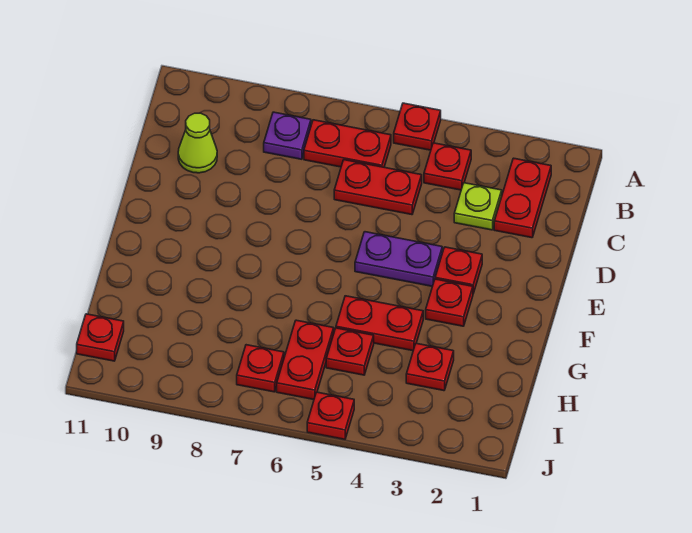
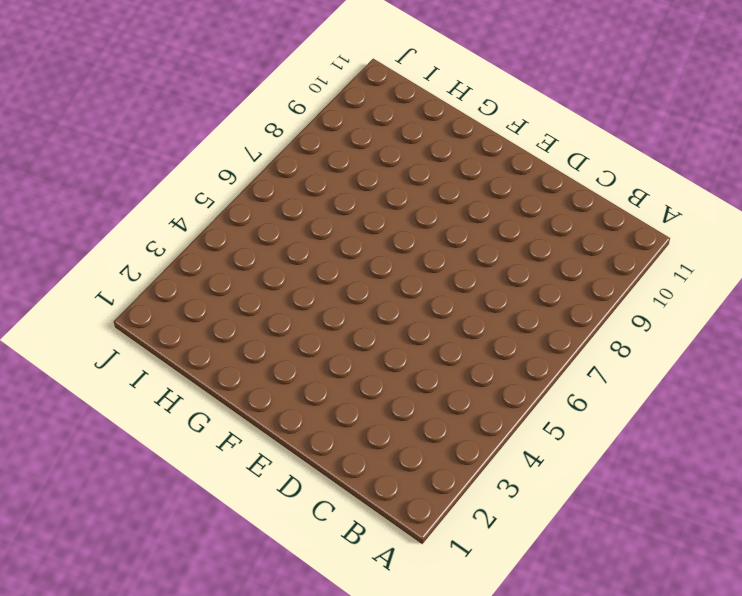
none -> red 1x1 plate [394,103,441,150]
none -> red 1x2 plate [494,158,551,238]
none -> red 1x1 plate [424,143,471,190]

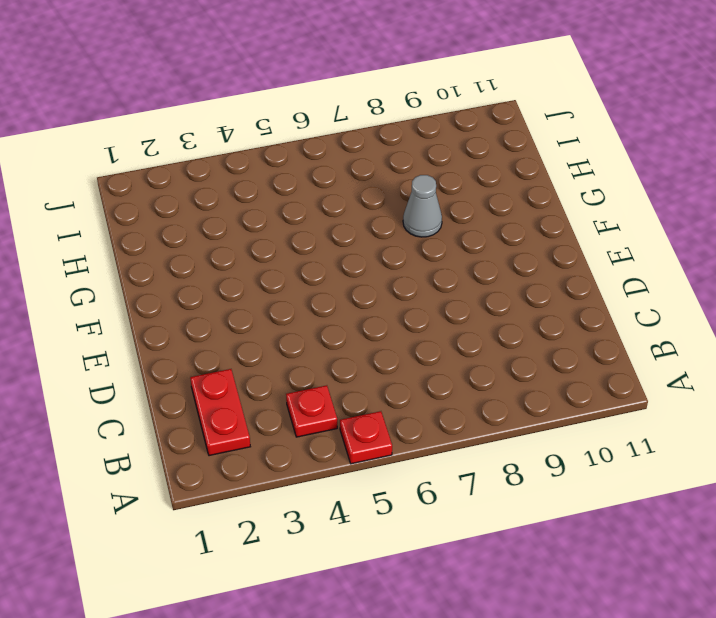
grey 1x1 cone [403,175,442,237] -> none
none -> red 1x2 plate [304,120,391,167]
none -> purple 1x1 plate [264,112,311,159]
none -> lime 1x1 plate [454,183,502,230]

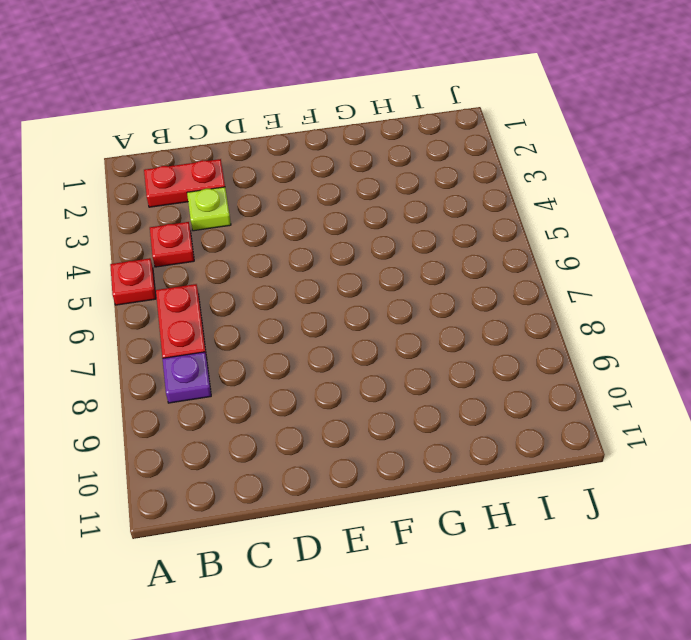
none -> red 1x2 plate [334,160,422,215]
none -> lime 1x1 cone [178,113,217,173]
none -> red 1x1 plate [435,247,482,293]

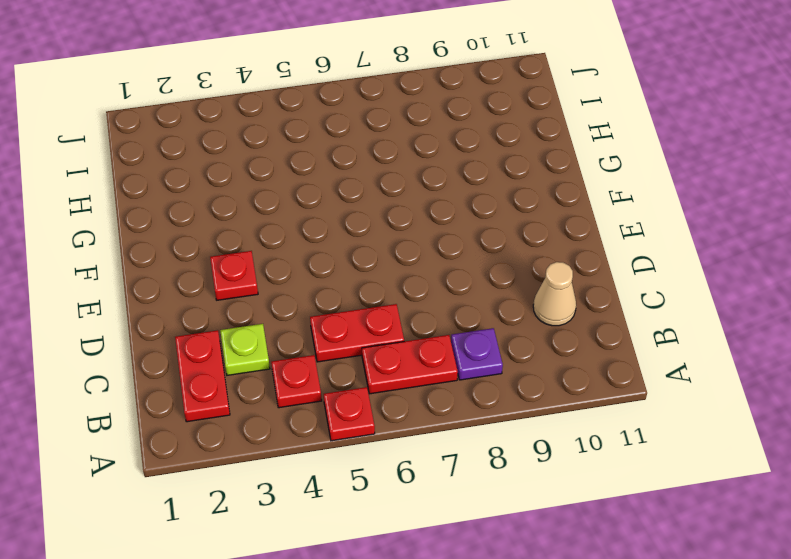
tan 1x1 cone [533,262,576,326] -> lime 1x1 cone [178,113,217,173]
none -> purple 1x2 plate [355,232,442,286]
none -> red 1x1 plate [426,279,473,326]
none -> red 1x2 plate [336,296,423,351]

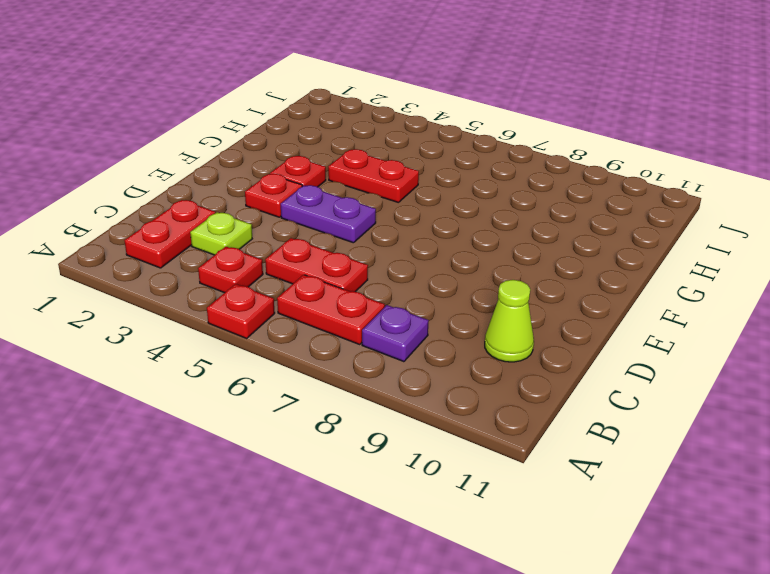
none -> red 1x1 plate [406,343,454,391]
none -> red 1x1 plate [326,328,374,375]
none -> red 1x2 plate [277,320,334,400]

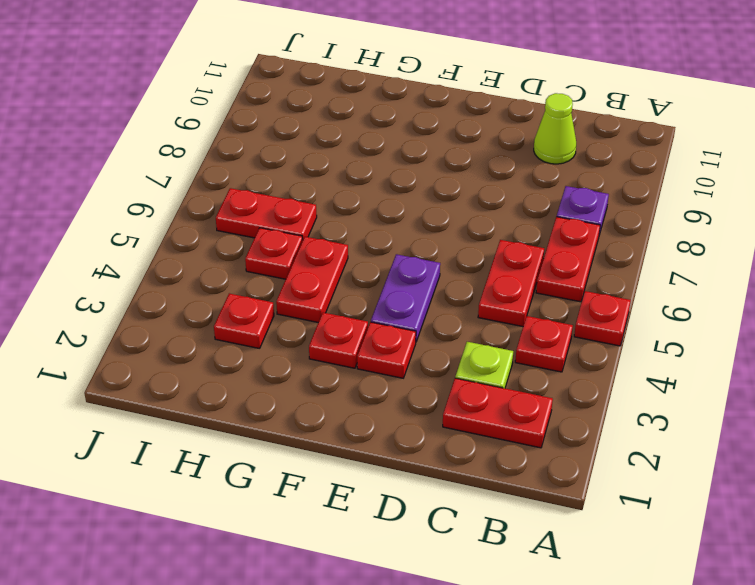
none -> red 1x1 plate [237,345,284,392]
none -> red 1x1 plate [77,314,124,361]
none -> red 1x1 plate [307,392,354,439]

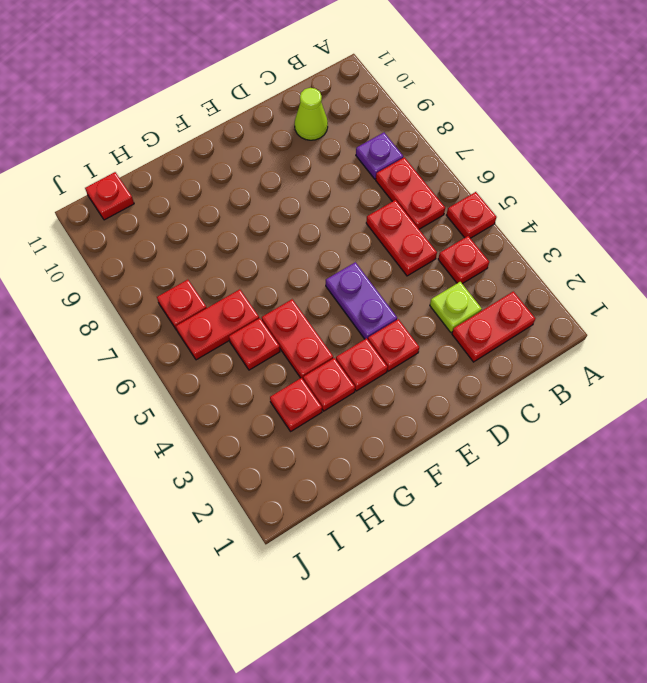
red 1x1 plate [303,358,355,411] -> red 1x1 plate moved to [307,392,354,439]

